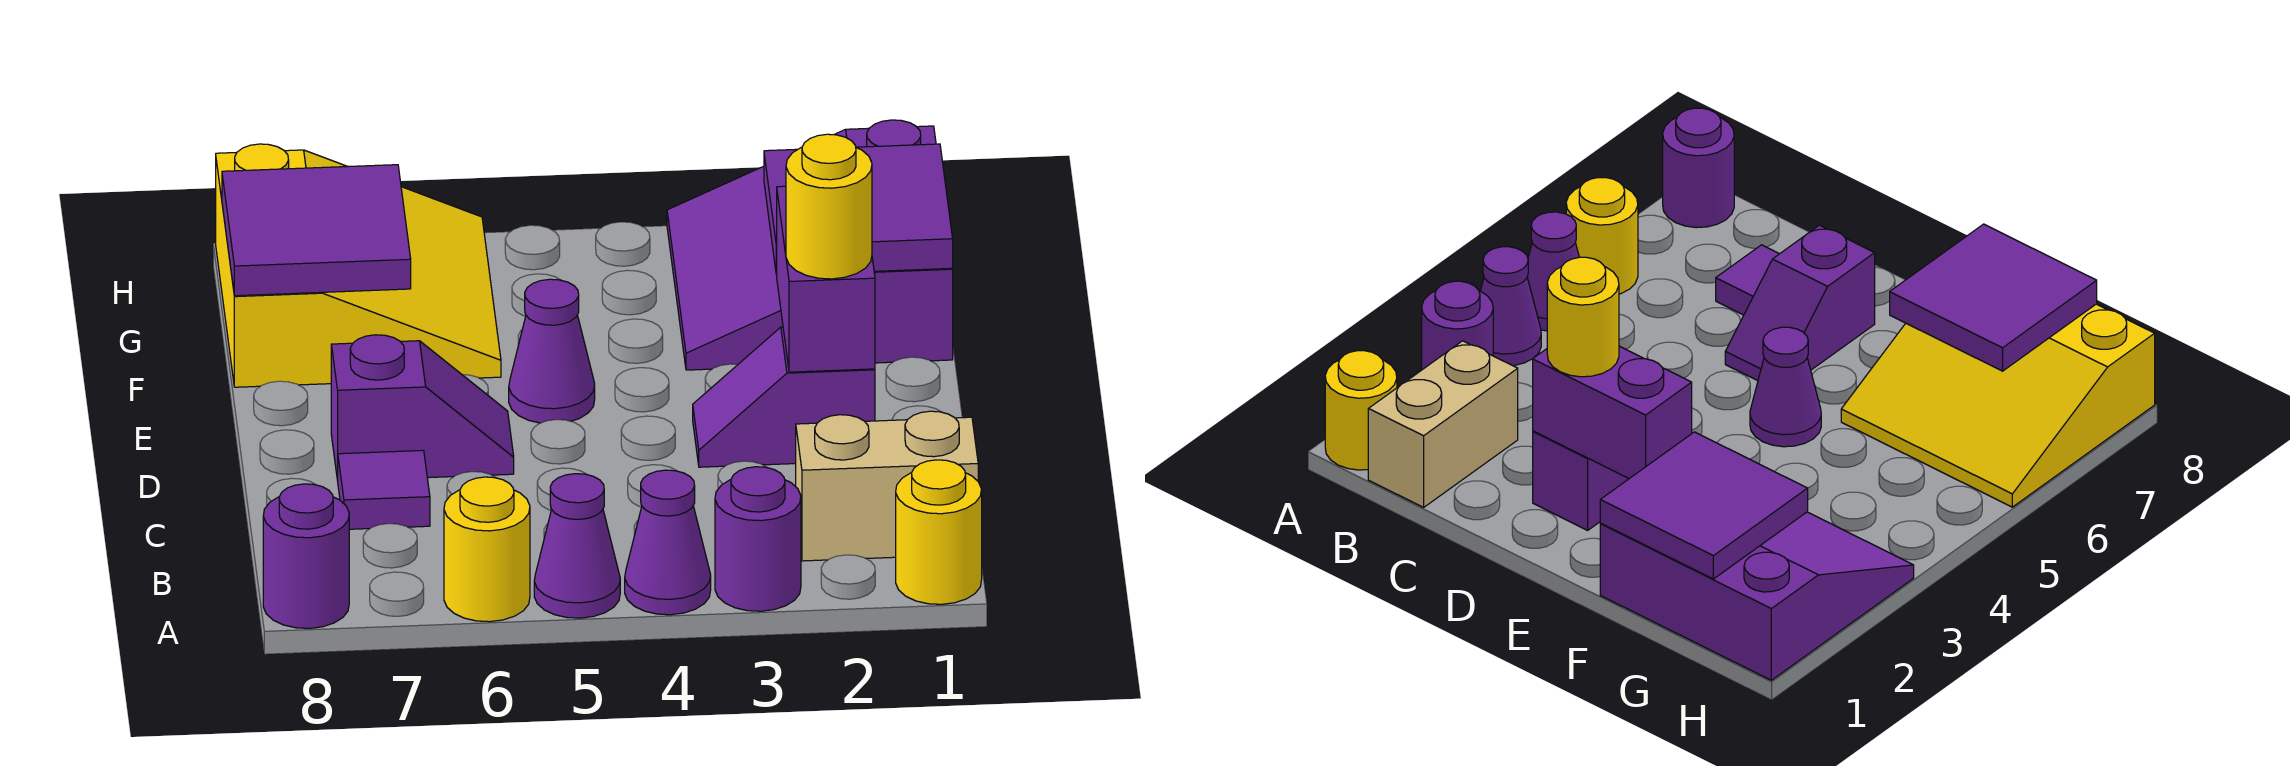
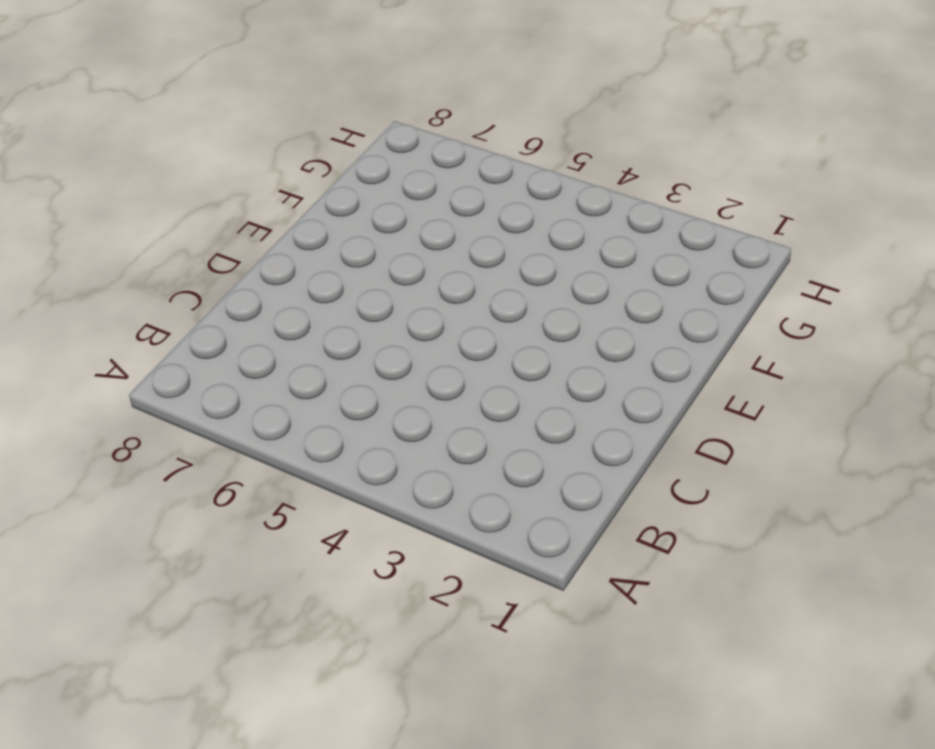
none -> yellow 1x1 round brick [896,460,982,604]
none -> purple 1x1 round brick [715,467,801,611]
none -> purple 1x1 cone [625,470,711,615]

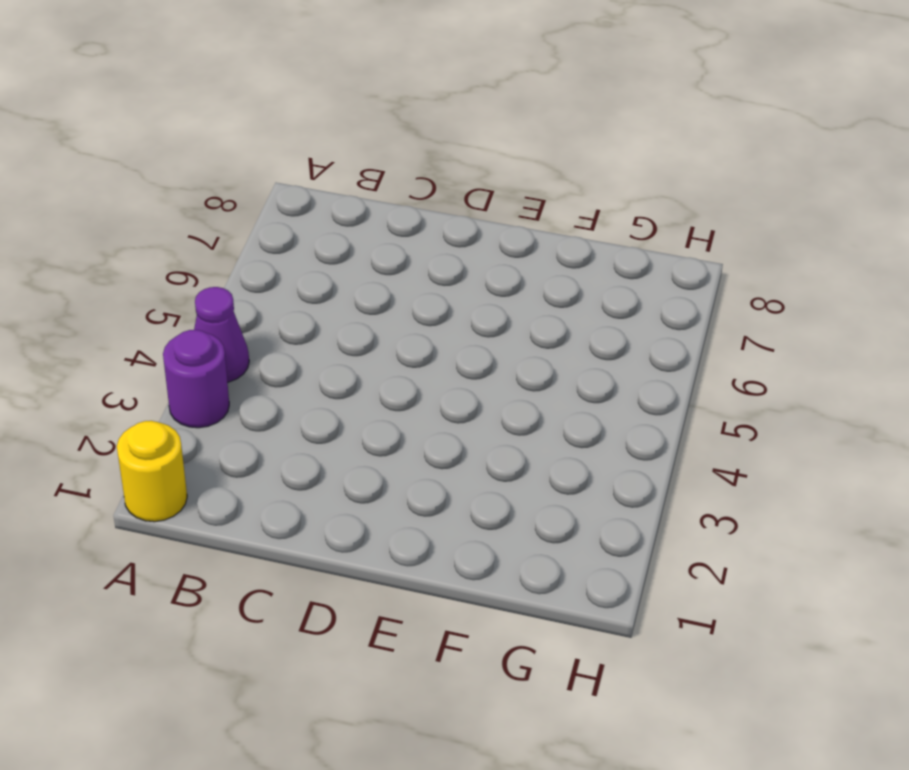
none -> purple 1x1 cone [534,474,620,618]
none -> yellow 1x1 round brick [444,477,530,622]
none -> purple 1x1 round brick [263,484,349,628]

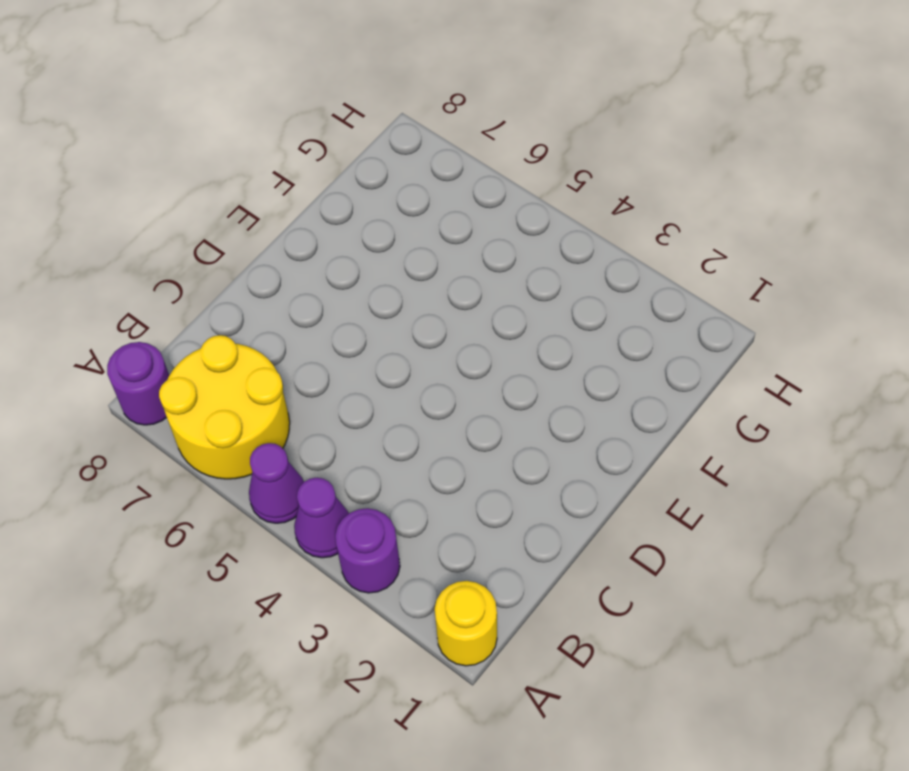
yellow 2x2 round brick [159,335,290,479] -> yellow 1x1 round brick [444,477,530,622]
none -> tan 1x2 brick [796,411,978,561]
none -> purple 1x1 tile [338,450,430,529]
none -> purple 1x2 slope [693,327,875,467]

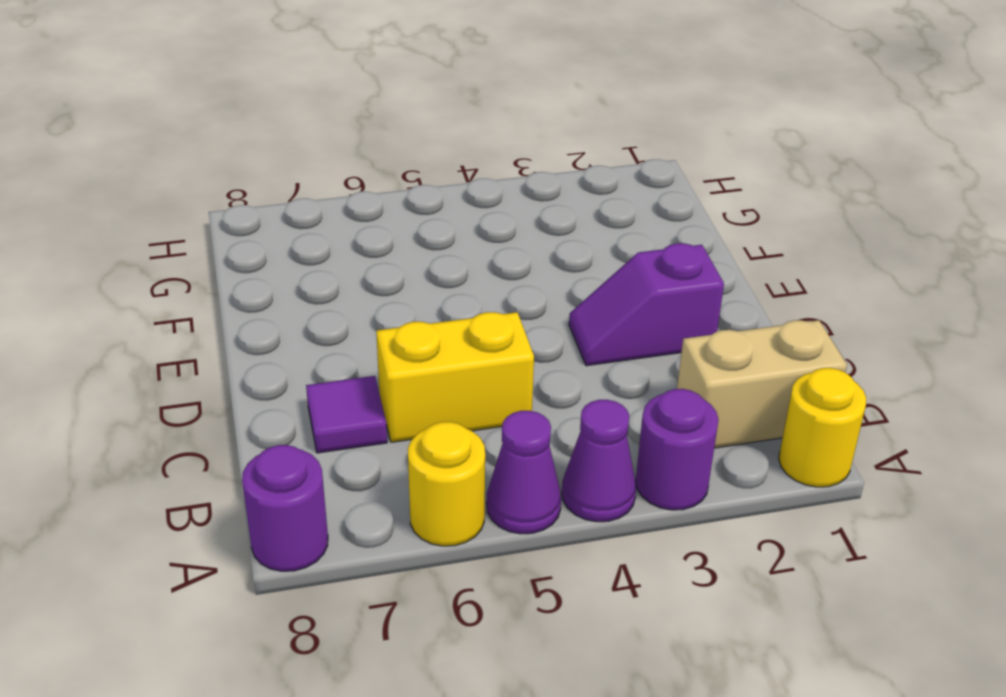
yellow 1x2 brick [376,312,534,442] -> none
none -> purple 1x2 slope [331,335,514,481]
none -> purple 1x1 cone [509,279,595,423]
none -> purple 3x3 slope [667,120,953,370]

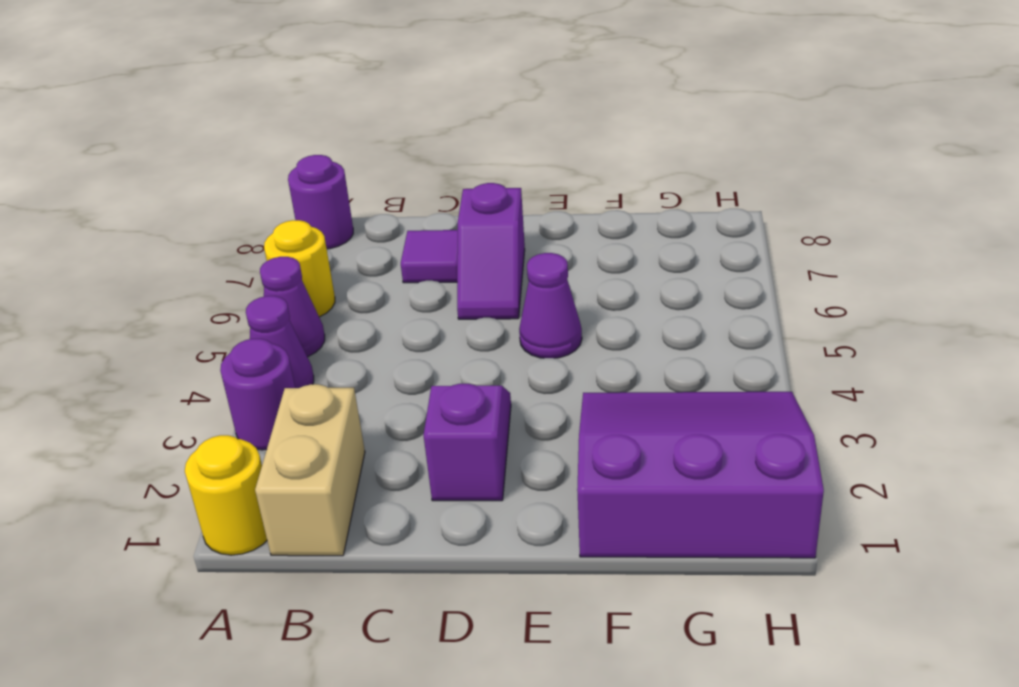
none -> yellow 3x3 slope [216,144,501,387]
none -> purple 1x2 brick [776,186,875,372]
none -> purple 2x2 tile [764,144,953,275]

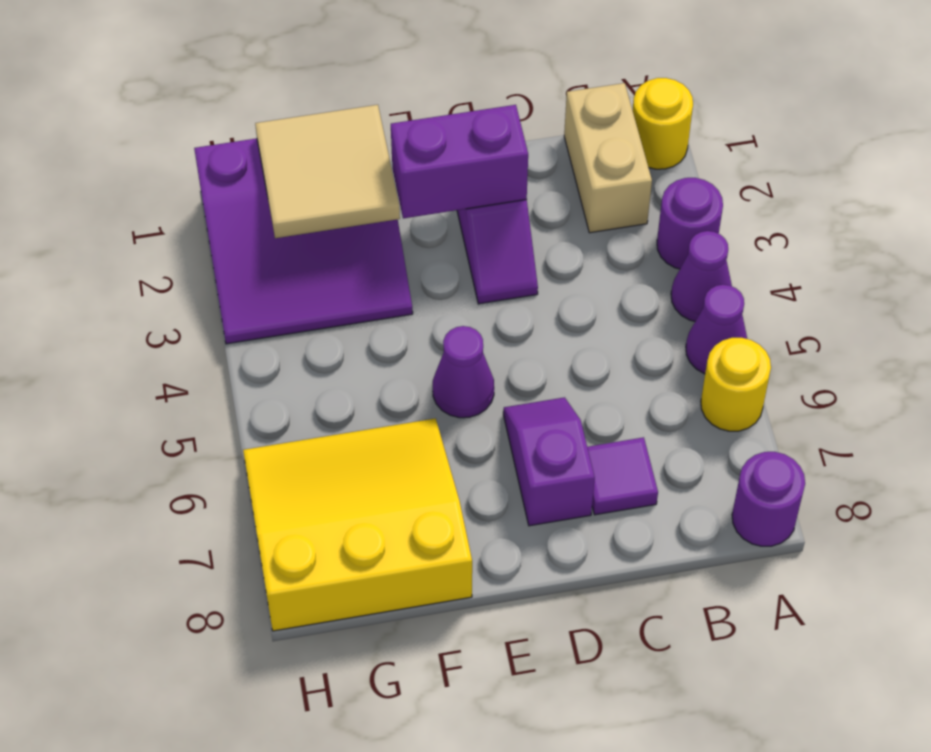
tan 2x2 tile [255,105,400,238] -> purple 2x2 tile [764,144,953,275]
none -> purple 2x2 tile [222,165,411,296]
none -> yellow 1x1 round brick [786,134,872,279]

